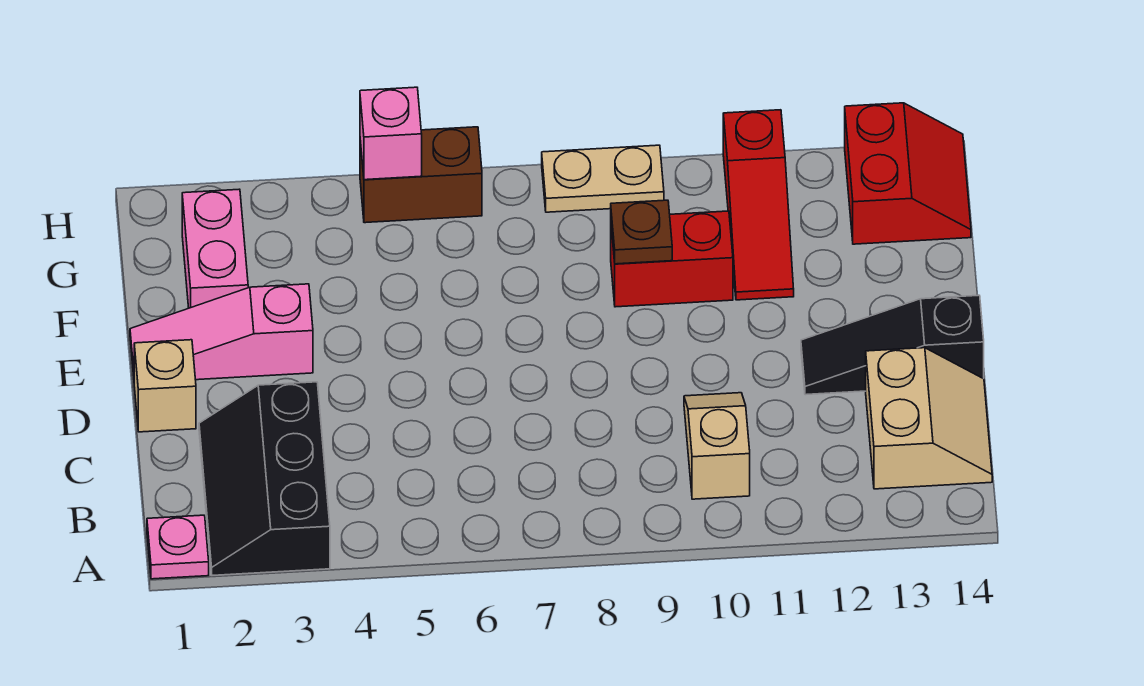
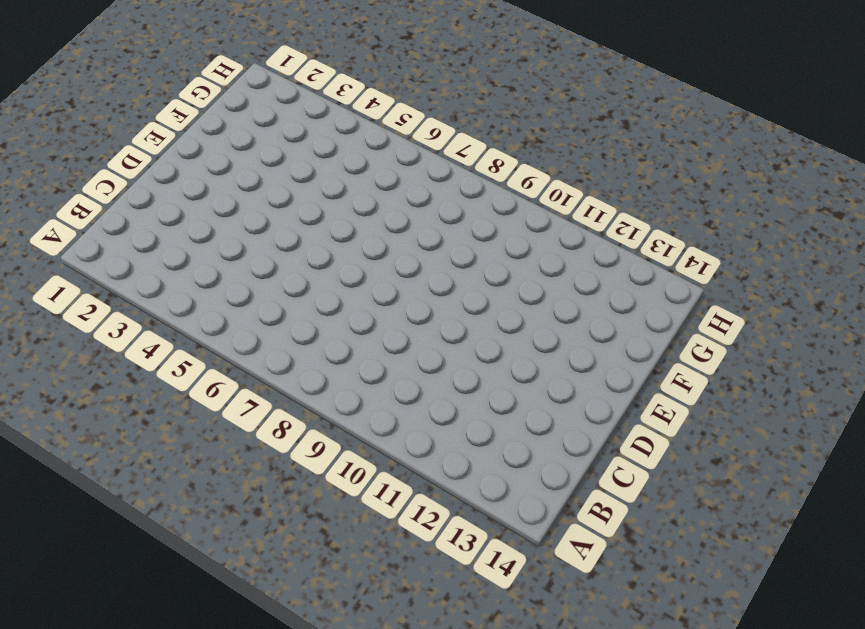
none -> pink 1x1 plate [147,515,209,579]
none -> black 2x3 slope [199,382,330,575]
none -> tan 1x2 slope [684,393,750,499]

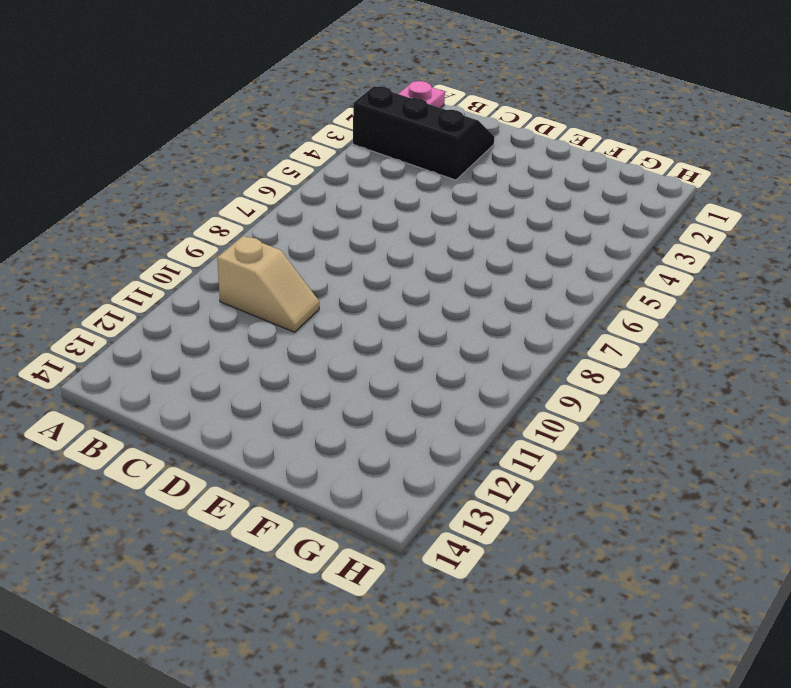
none -> tan 2x2 slope [866,348,992,489]
none -> tan 1x1 brick [134,340,196,432]
none -> black 1x3 slope [801,295,984,395]

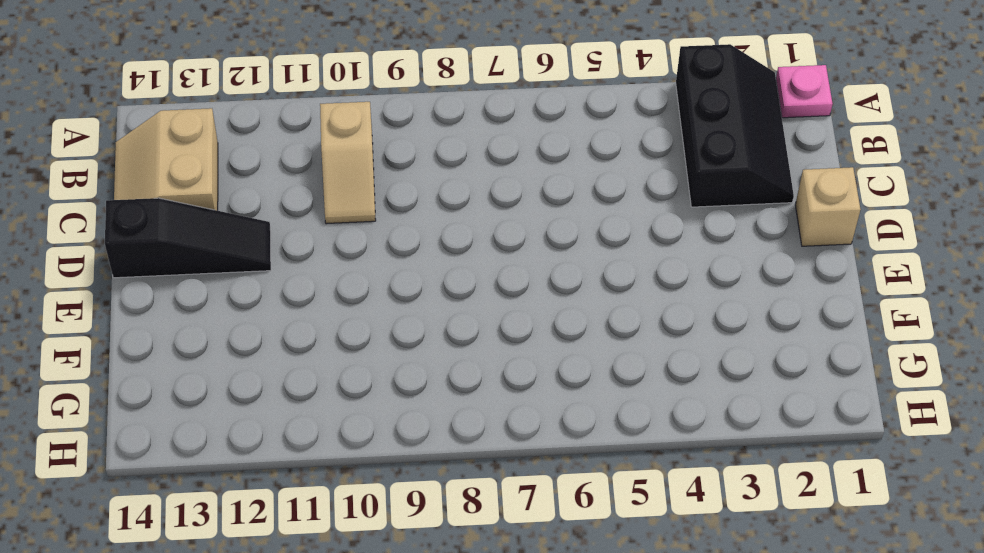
none -> pink 1x3 slope [130,284,313,380]
none -> pink 1x2 brick [182,189,248,308]
none -> red 1x2 brick [611,211,733,307]

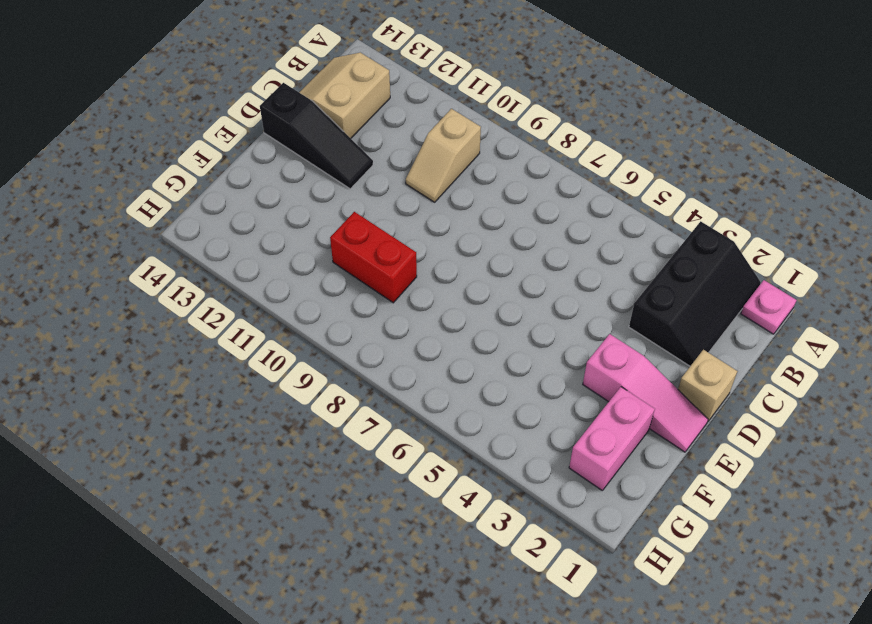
none -> red 1x3 slope [723,110,794,300]
none -> red 2x2 slope [845,103,971,244]
none -> brown 1x2 brick [360,127,482,223]

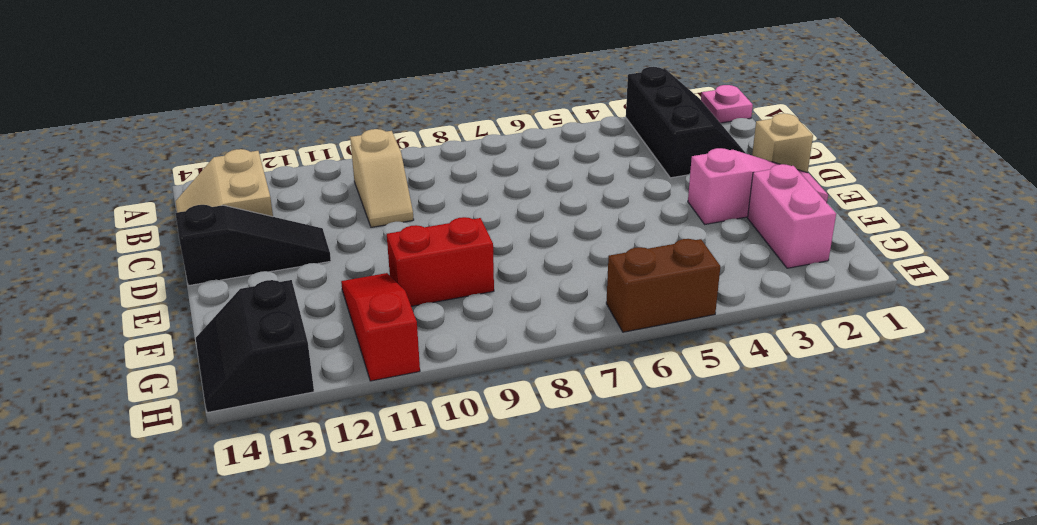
black 2x2 slope [196,280,314,413] -> red 2x2 slope [845,103,971,244]
none -> tan 1x2 plate [542,145,664,212]
none -> brown 1x1 plate [611,200,672,264]
none -> pink 1x1 brick [360,87,422,180]

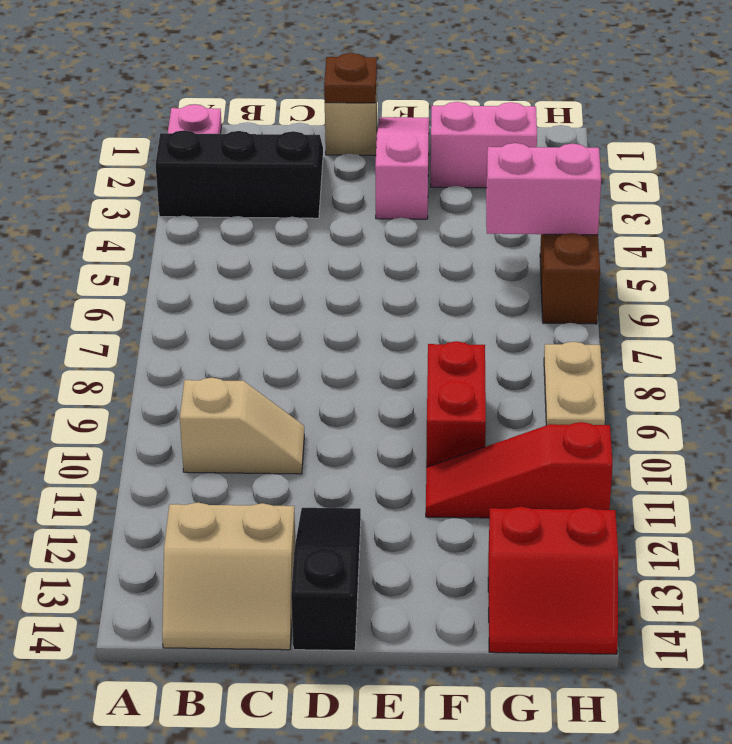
brown 1x1 plate [324,53,377,103] -> brown 1x1 plate moved to [611,200,672,264]
pink 1x2 brick [486,143,601,235] -> pink 1x1 brick [360,87,422,180]

